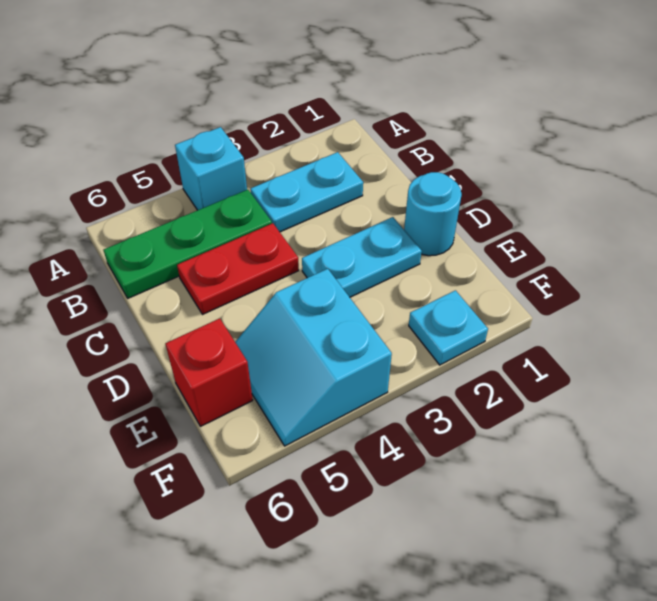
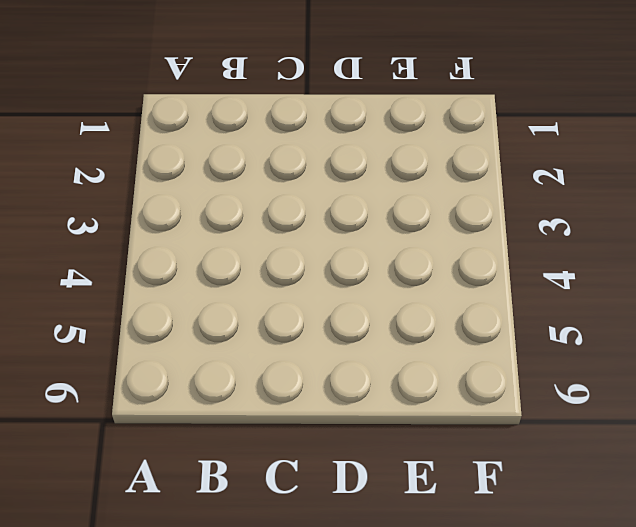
none -> cyan 1x1 brick [175,127,247,210]
none -> cyan 1x2 plate [250,152,363,232]

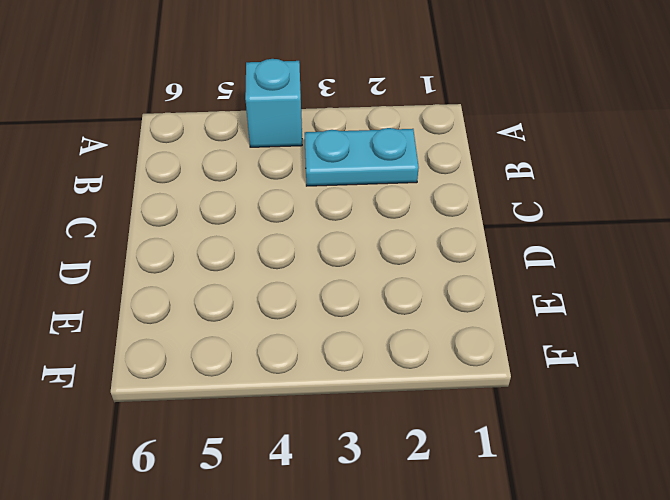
none -> green 1x3 plate [104,190,272,298]
none -> red 1x2 plate [177,223,299,314]

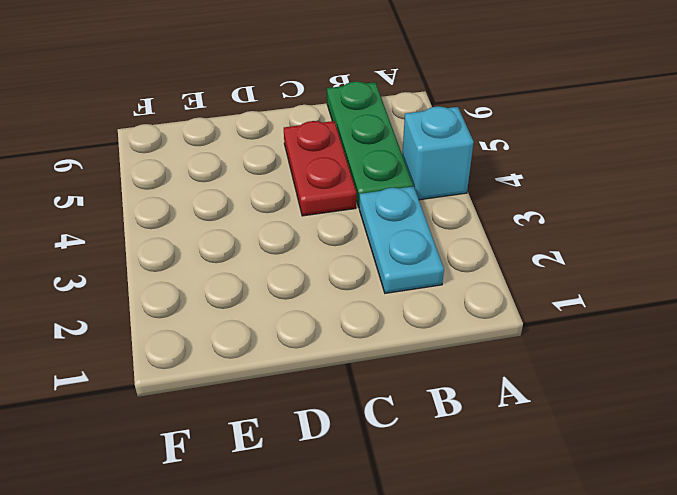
none -> cyan 1x1 round brick [404,172,462,256]
none -> cyan 1x2 plate [302,217,422,297]

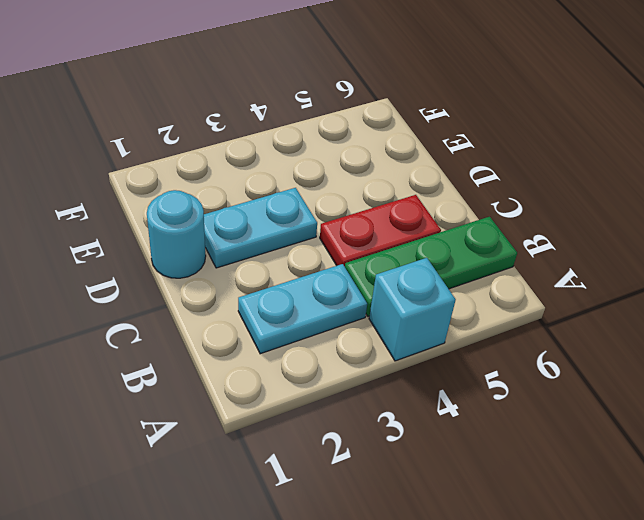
none -> cyan 2x2 slope [235,269,392,446]
none -> red 1x1 brick [165,318,253,426]

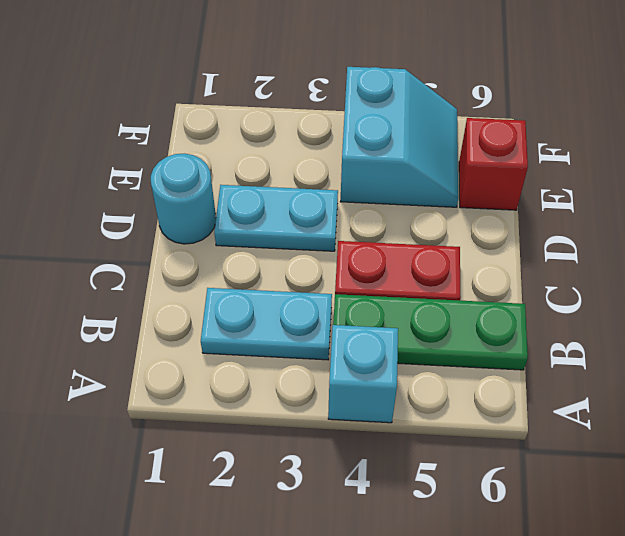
none -> cyan 1x1 plate [409,290,488,365]

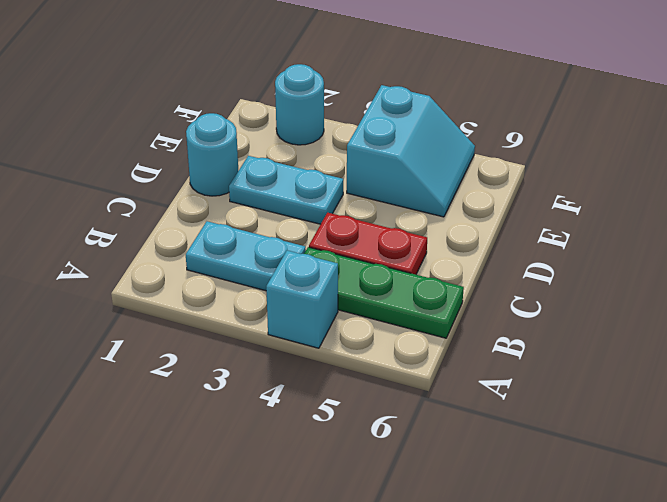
cyan 1x1 round brick [275,64,324,145] -> cyan 1x1 plate [409,290,488,365]
none -> red 1x1 brick [165,318,253,426]

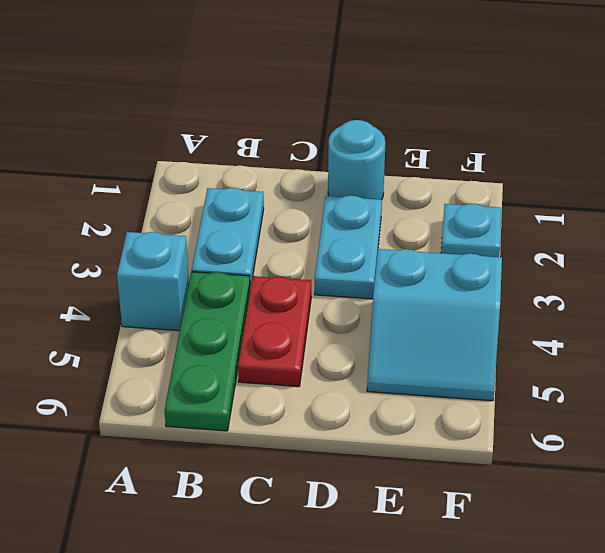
none -> red 1x1 brick [165,318,253,426]

